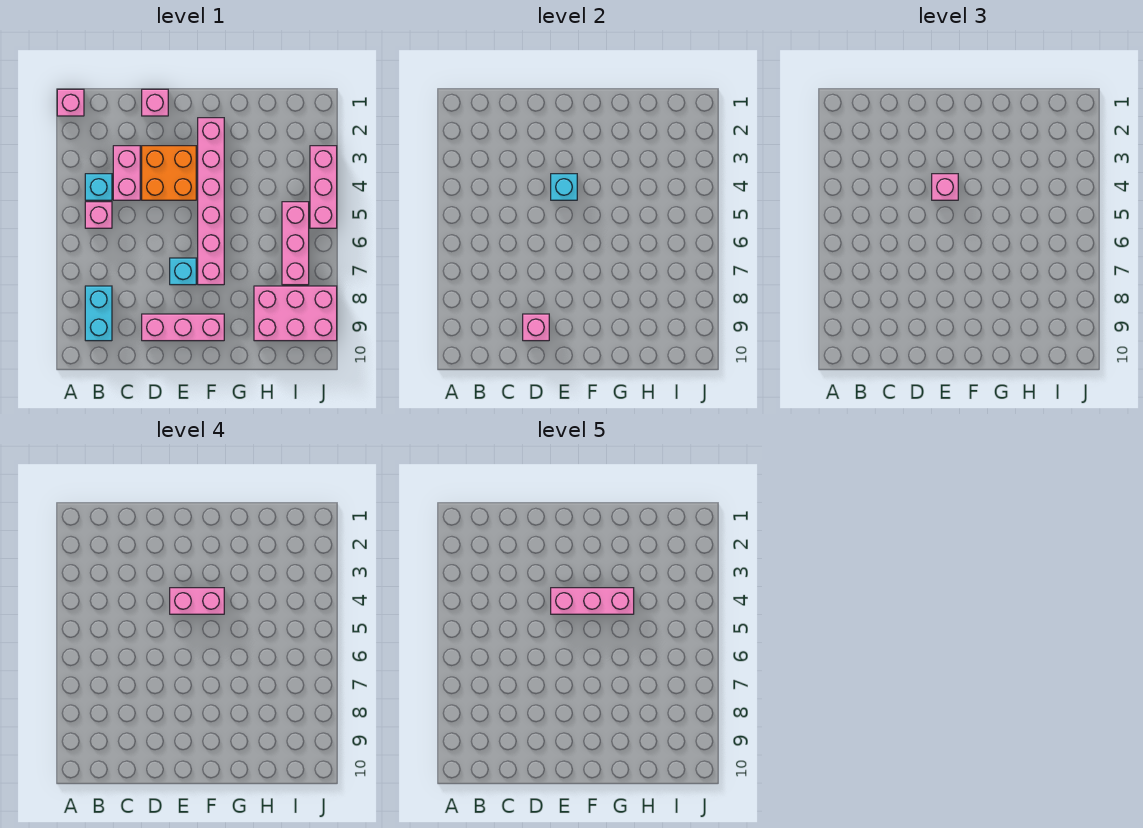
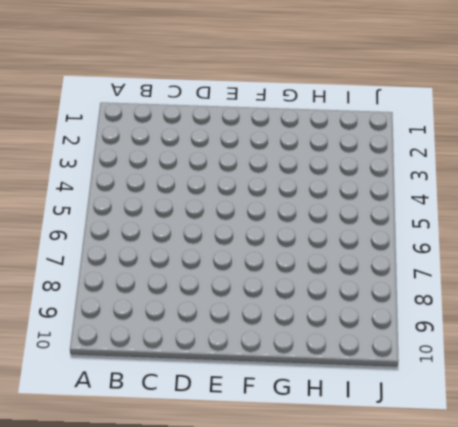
none -> pink 1x1 brick [57,89,84,116]
none -> cyan 1x1 brick [85,174,112,200]
none -> pink 1x1 brick [85,202,112,228]

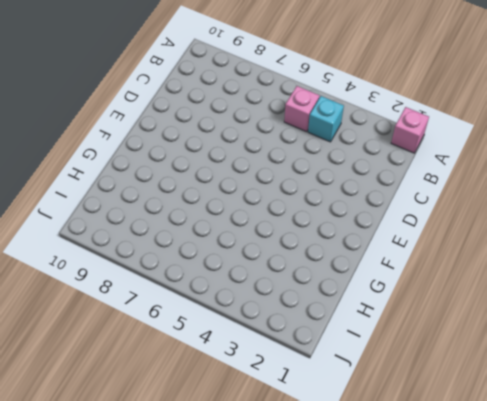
none -> cyan 1x2 brick [85,286,112,341]
none -> pink 1x2 brick [113,146,140,200]
none -> pink 1x1 brick [142,89,168,116]

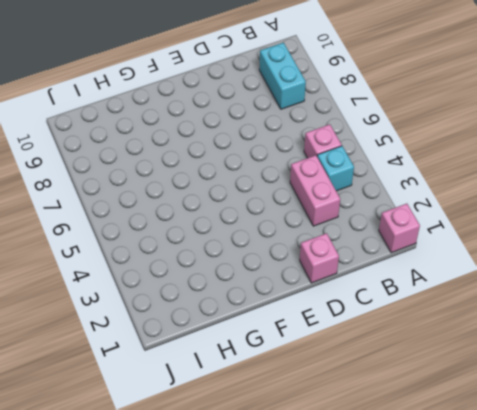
none -> orange 2x2 brick [142,146,196,200]
none -> pink 1x3 brick [142,314,224,341]
none -> cyan 1x1 brick [170,258,196,285]

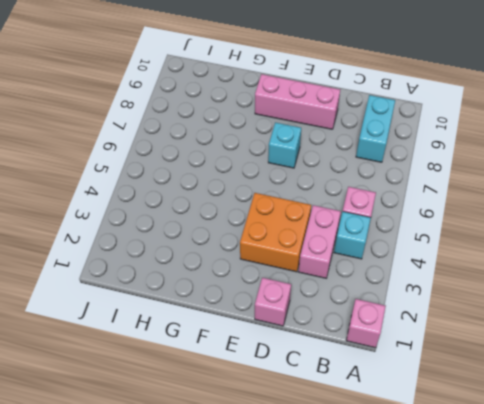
none -> pink 1x6 brick [198,118,224,285]
none -> pink 2x3 brick [254,286,337,341]
none -> pink 1x3 brick [282,202,309,285]

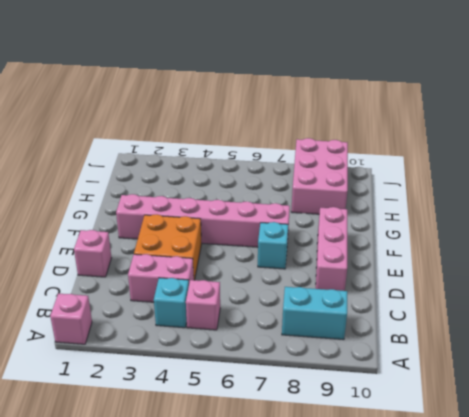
none -> pink 1x3 brick [282,202,309,285]
none -> pink 1x3 brick [310,146,337,228]
none -> pink 1x1 brick [523,314,549,341]

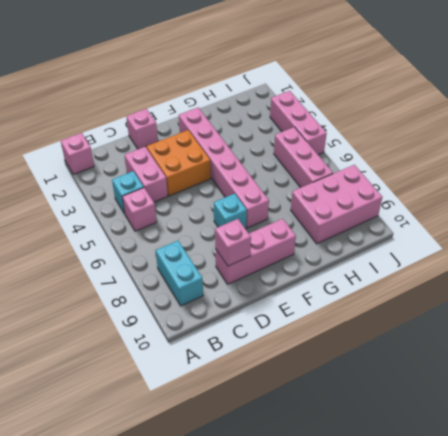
none -> cyan 1x1 brick [551,174,577,200]
none -> pink 1x1 brick [932,174,958,200]
none -> pink 1x2 brick [170,588,224,614]

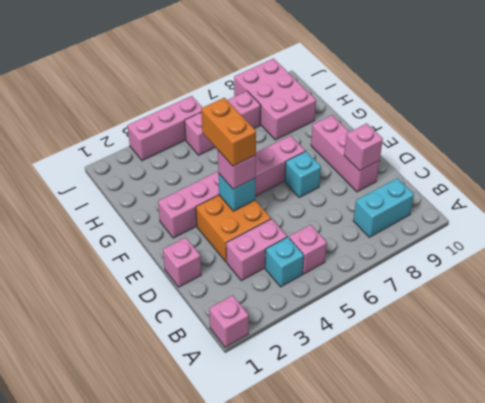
orange 1x2 brick [201,98,256,166] -> pink 1x2 brick [170,588,224,614]
none -> pink 1x3 brick [551,588,634,614]

